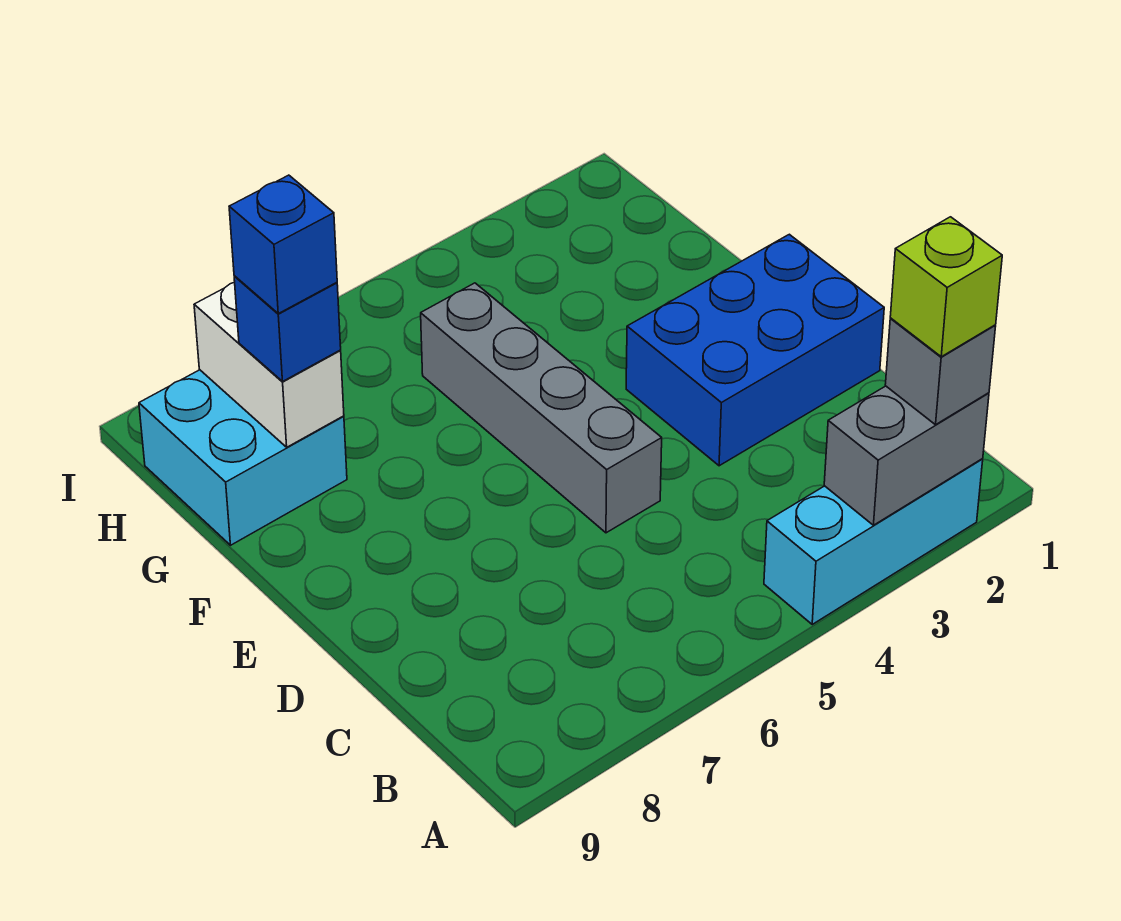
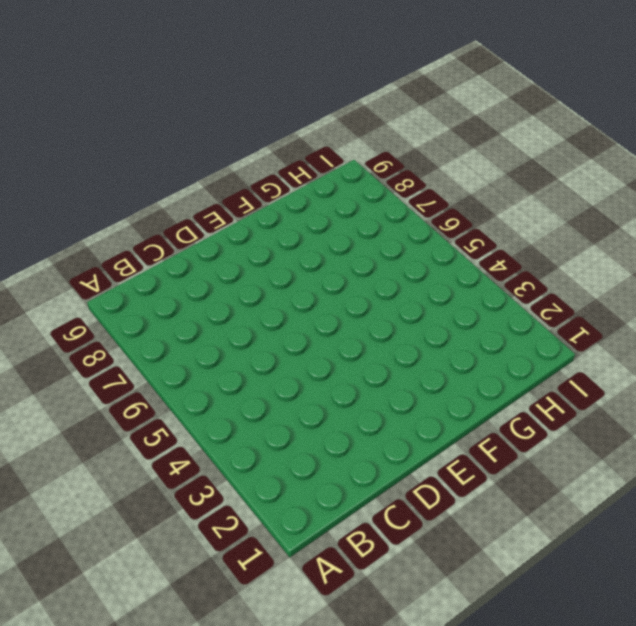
none -> cyan 1x3 brick [764,459,983,624]
none -> blue 2x3 brick [626,234,884,466]

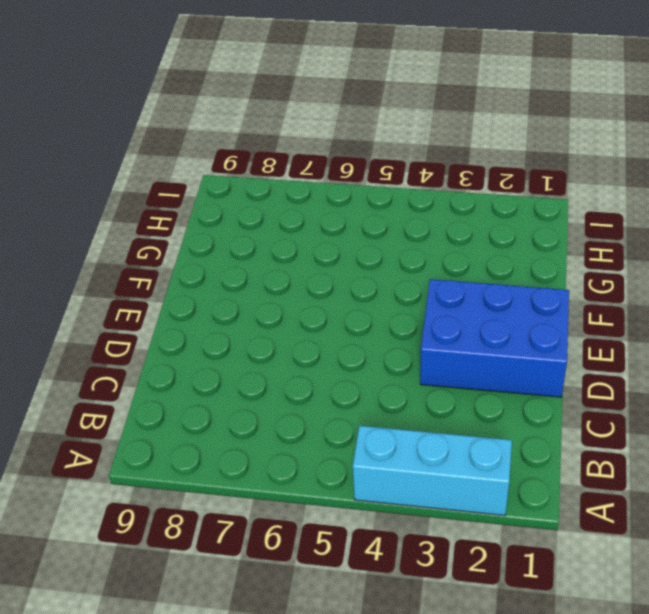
none -> grey 1x4 brick [421,283,662,533]
none -> cyan 2x2 brick [139,370,347,545]

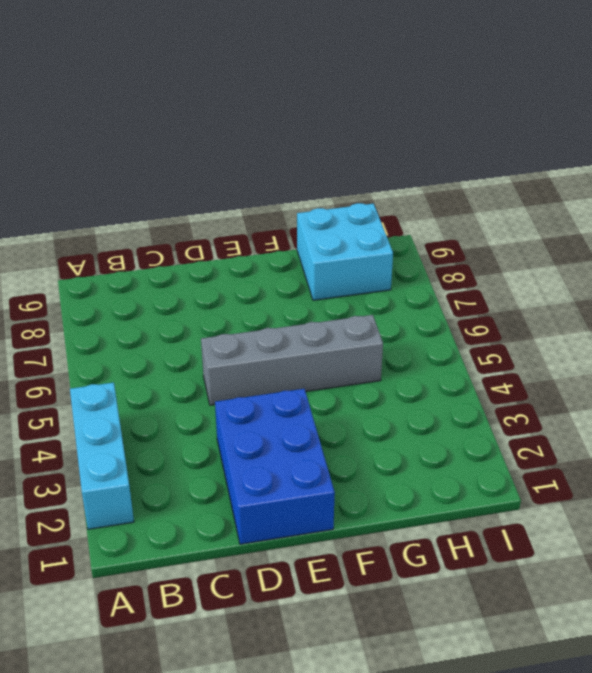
none -> grey 1x2 brick [824,386,989,525]
none -> white 1x2 brick [194,282,344,447]

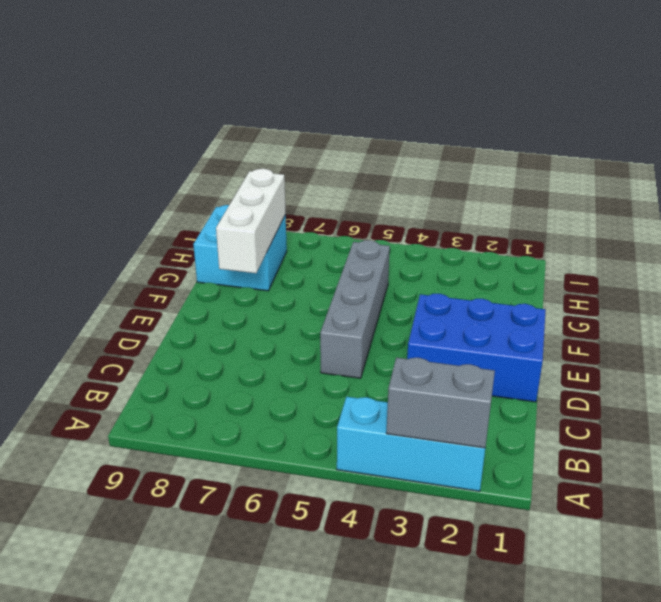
white 1x3 brick [216,169,286,273] -> white 1x2 brick [194,282,344,447]
none -> grey 1x1 brick [885,319,996,425]
none -> blue 1x1 brick [234,276,341,381]

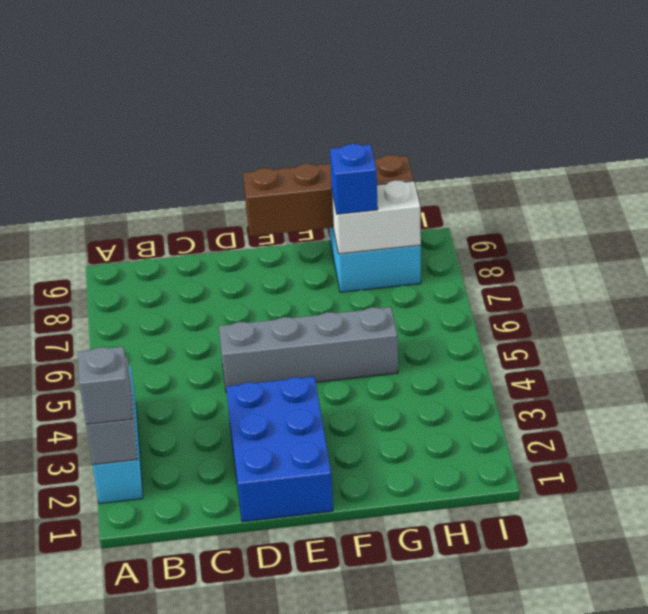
brown 1x4 brick [243,155,414,236] -> none
none -> lime 1x1 brick [890,217,1002,357]
none -> blue 1x1 brick [229,175,337,314]

